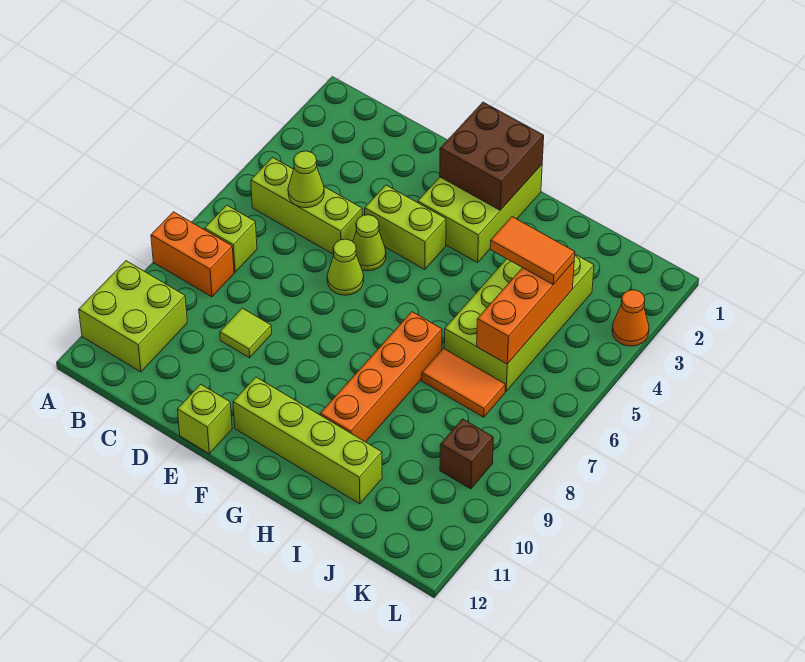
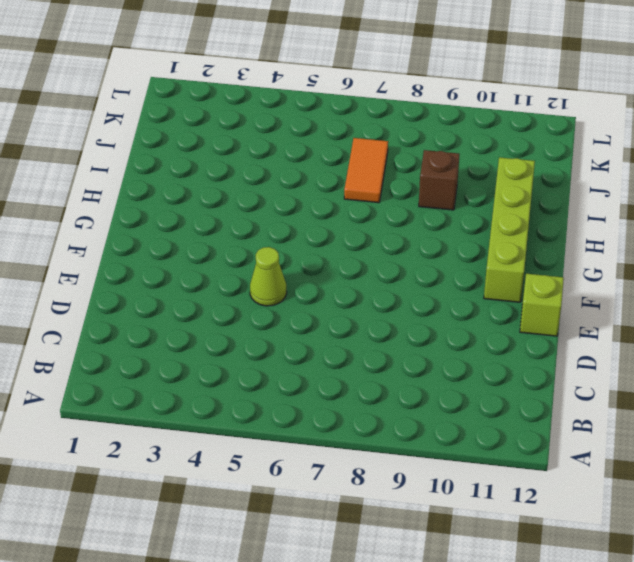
brown 1x1 brick [419,150,459,210] -> brown 1x1 brick moved to [440,419,493,489]
none -> orange 1x2 brick [151,212,234,297]
none -> lime 2x2 brick [79,261,187,372]
none -> lime 1x3 brick [251,158,362,254]

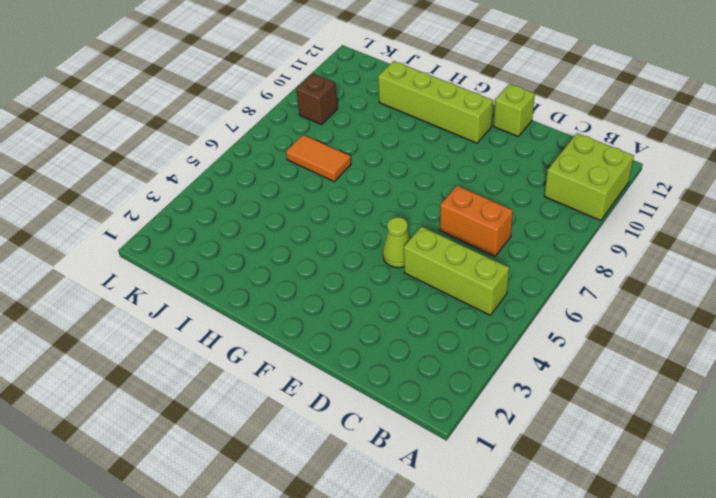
orange 1x2 brick [440,186,513,256] -> orange 1x2 brick moved to [151,212,234,297]
none -> lime 1x1 brick [205,205,257,272]
none -> lime 1x1 tile [220,308,272,358]
none -> lime 1x2 brick [365,185,446,269]

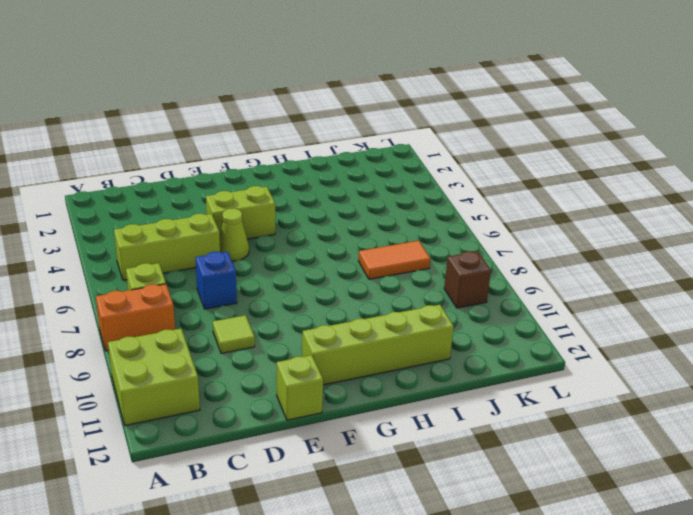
blue 1x1 brick [195,252,237,309] -> none
none -> lime 1x1 cone [327,239,364,295]
none -> lime 2x3 brick [418,165,542,263]
none -> orange 1x4 brick [320,312,442,442]

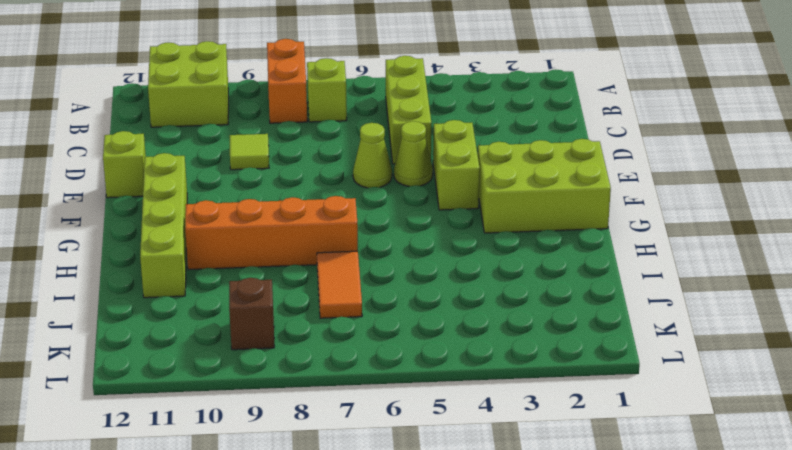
none -> lime 2x4 brick [444,254,594,391]
none -> orange 1x1 cone [612,290,649,346]
none -> lime 1x1 cone [288,151,324,208]

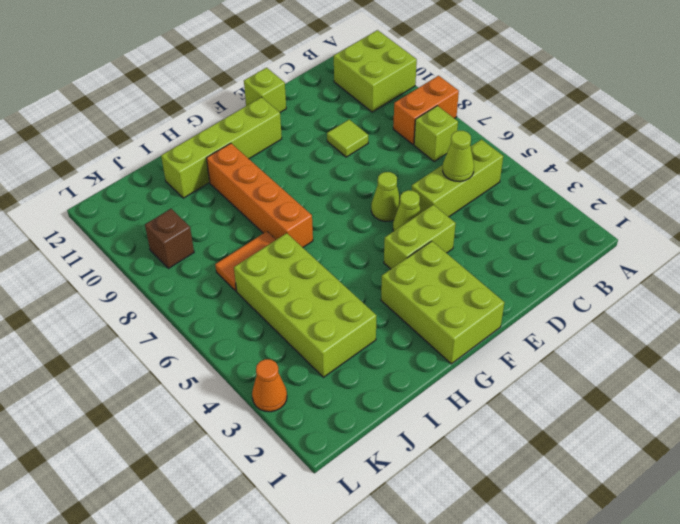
none -> brown 2x2 brick [440,102,544,210]
none -> orange 1x3 brick [477,262,574,364]
none -> orange 1x2 tile [490,217,575,285]

